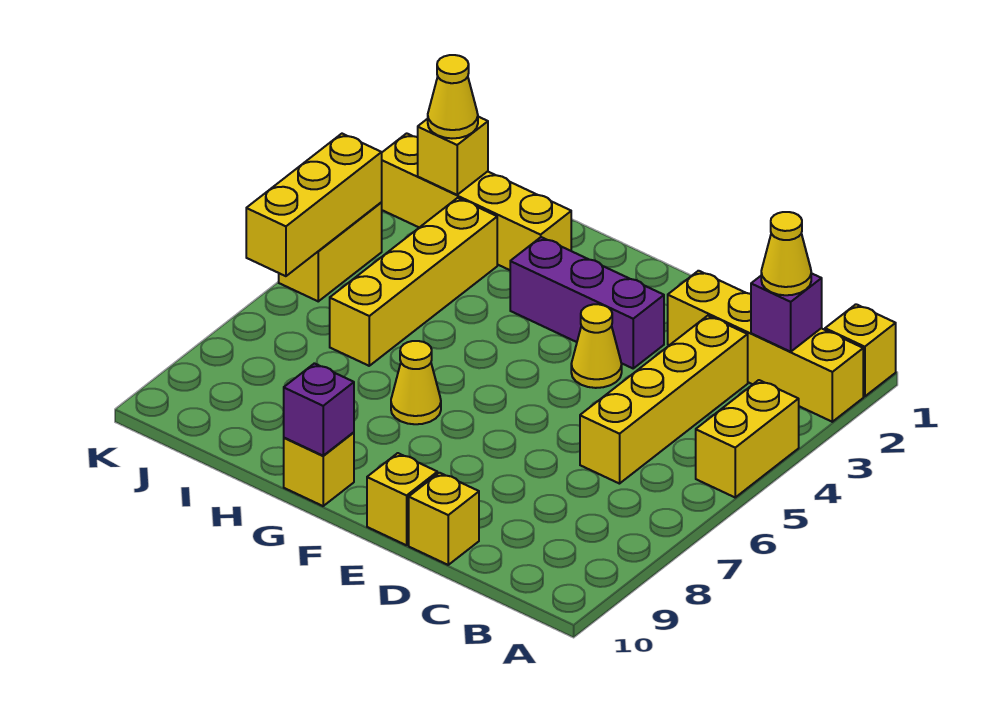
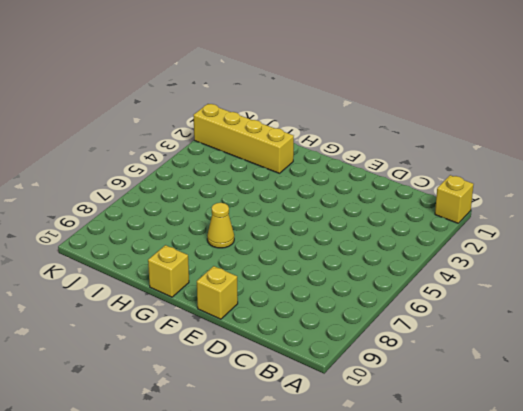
none -> yellow 1x4 brick [668,271,863,422]
none -> yellow 1x2 brick [696,380,799,497]
none -> yellow 1x4 brick [580,316,748,484]

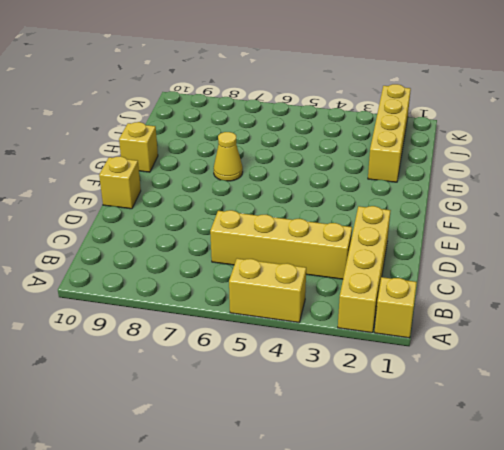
none -> yellow 1x1 brick [409,473,479,565]
none -> purple 1x3 brick [510,237,664,368]
none -> yellow 1x1 cone [571,304,622,388]

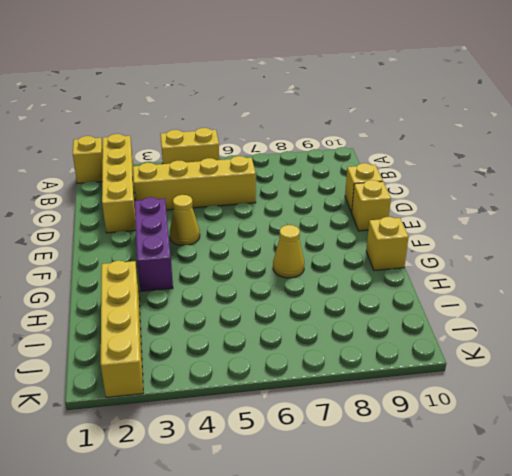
none -> yellow 1x4 brick [330,198,497,366]
none -> yellow 1x2 brick [279,203,382,301]
none -> purple 1x1 brick [751,273,822,352]

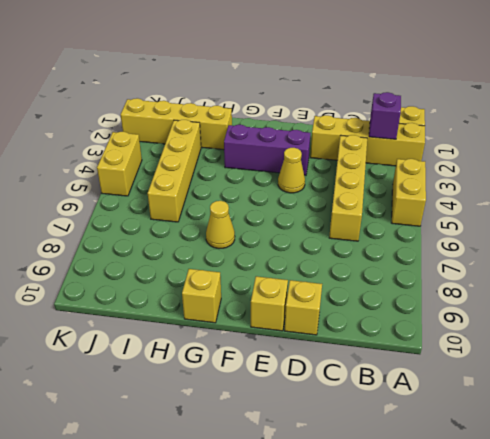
none -> purple 1x1 brick [284,363,354,456]
none -> yellow 1x1 brick [418,117,488,195]
none -> yellow 1x3 brick [246,134,382,276]

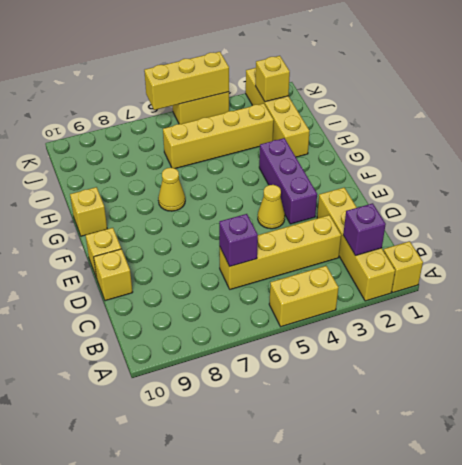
purple 1x1 brick [219,214,258,266] -> purple 1x1 brick moved to [284,363,354,456]
none -> yellow 1x1 cone [761,212,811,295]
none -> yellow 1x1 cone [428,55,478,138]

